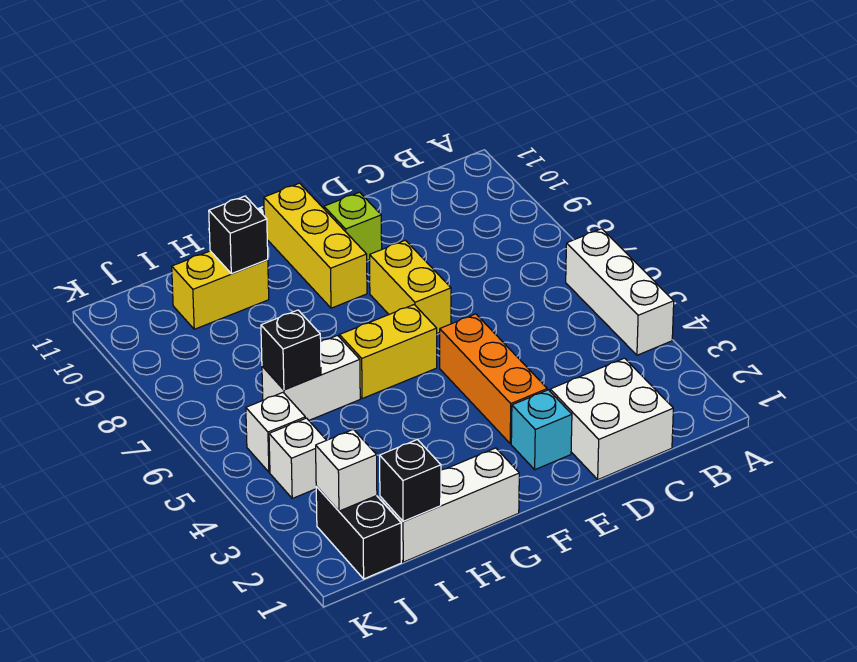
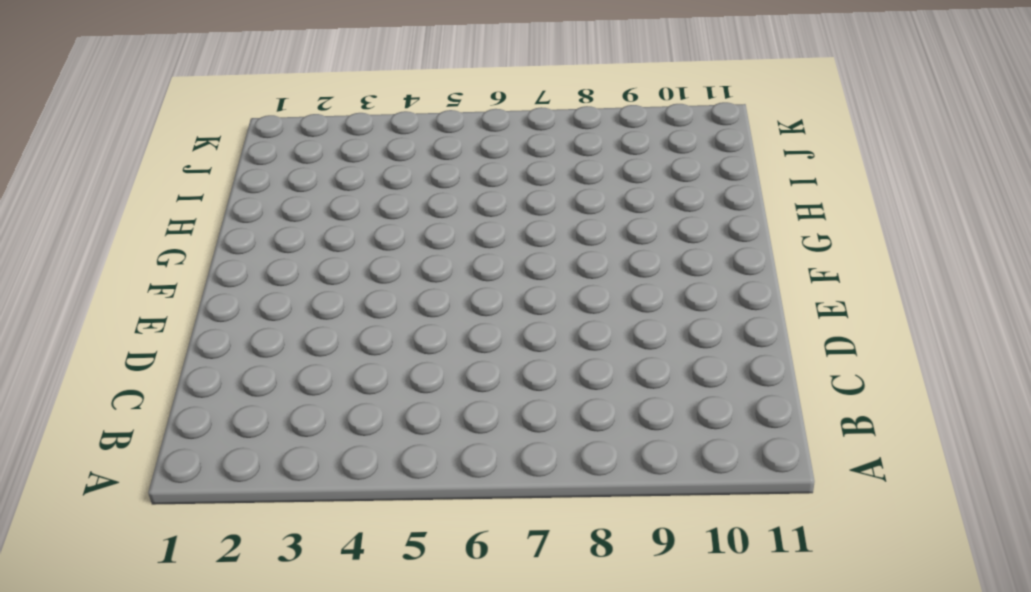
none -> white 1x3 brick [566,229,674,355]
none -> white 2x2 brick [550,358,673,480]
none -> cyan 1x1 brick [511,390,572,470]

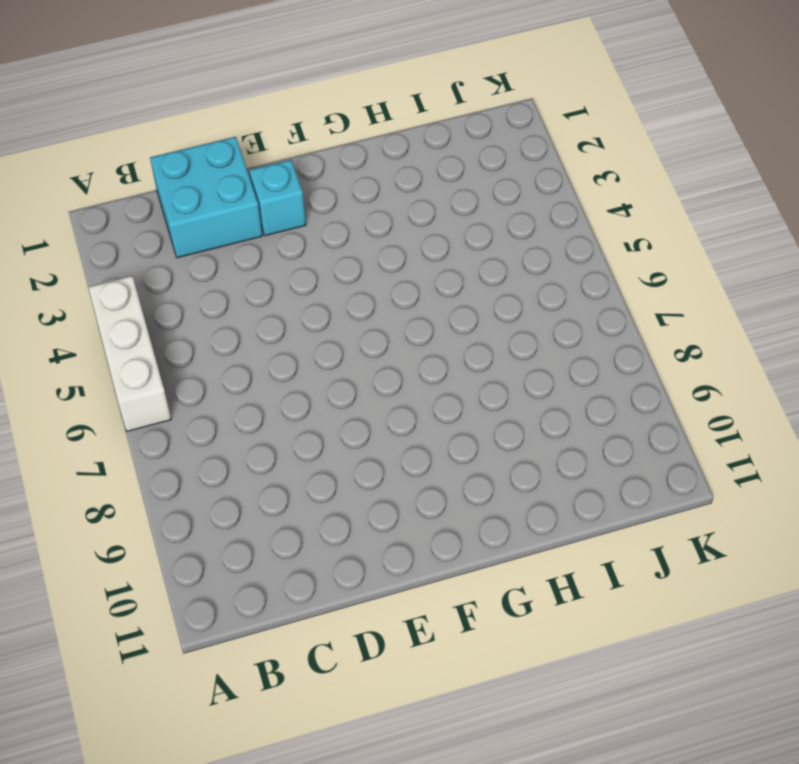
cyan 2x2 brick [150,137,262,258] -> white 2x2 brick [550,358,673,480]
none -> orange 1x3 brick [440,314,547,444]
none -> yellow 1x2 brick [370,240,451,333]
none -> lime 1x1 brick [324,192,382,260]

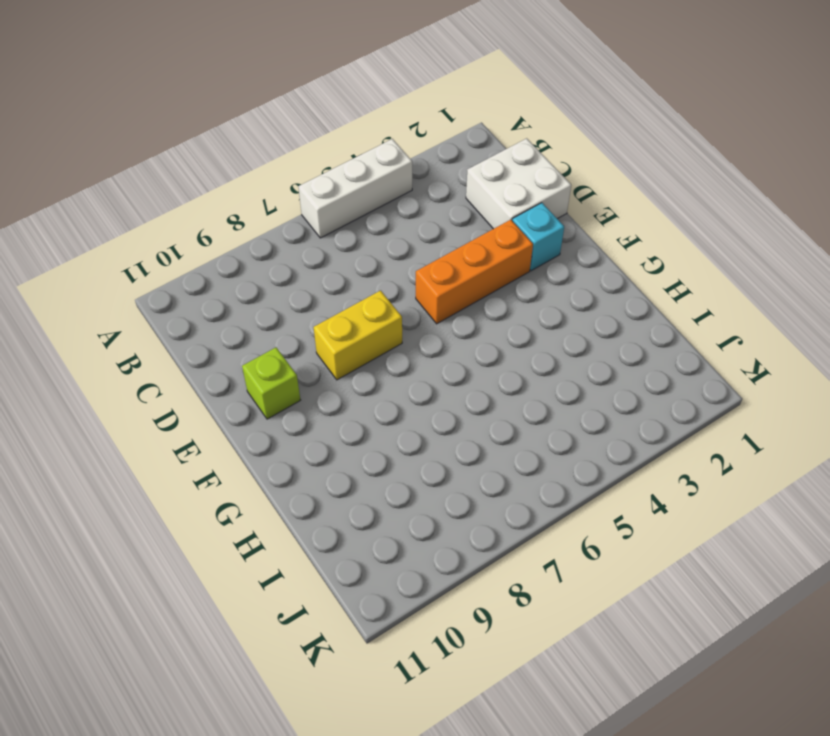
none -> yellow 1x2 brick [339,305,437,399]
none -> yellow 1x3 brick [264,183,367,308]
none -> white 1x3 brick [380,448,519,562]

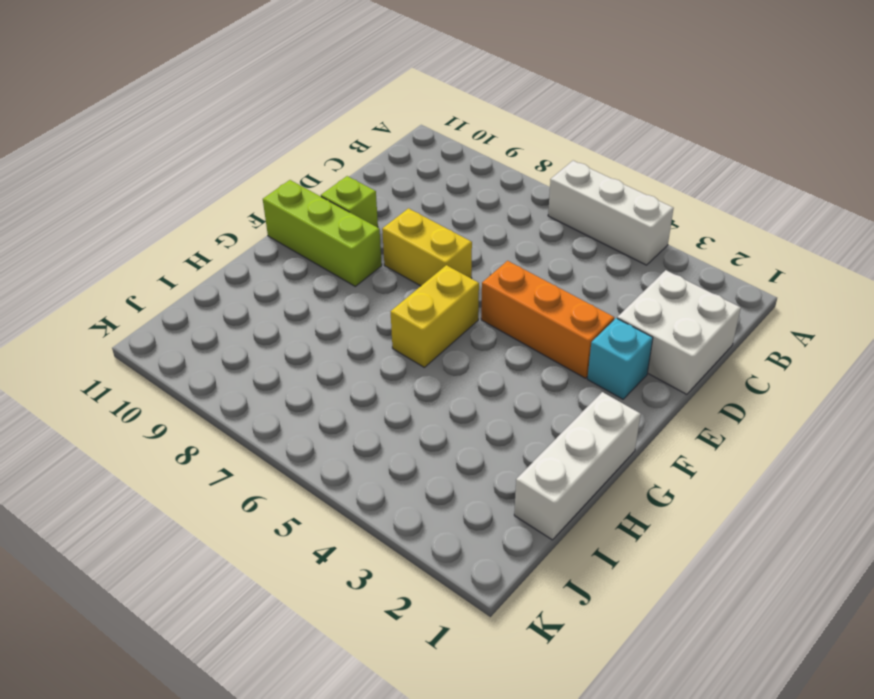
lime 1x3 brick [263,180,382,286] -> yellow 1x3 brick [264,183,367,308]
none -> white 1x2 brick [262,336,360,420]
none -> yellow 1x2 brick [172,251,269,329]
none -> black 1x2 brick [316,486,401,579]

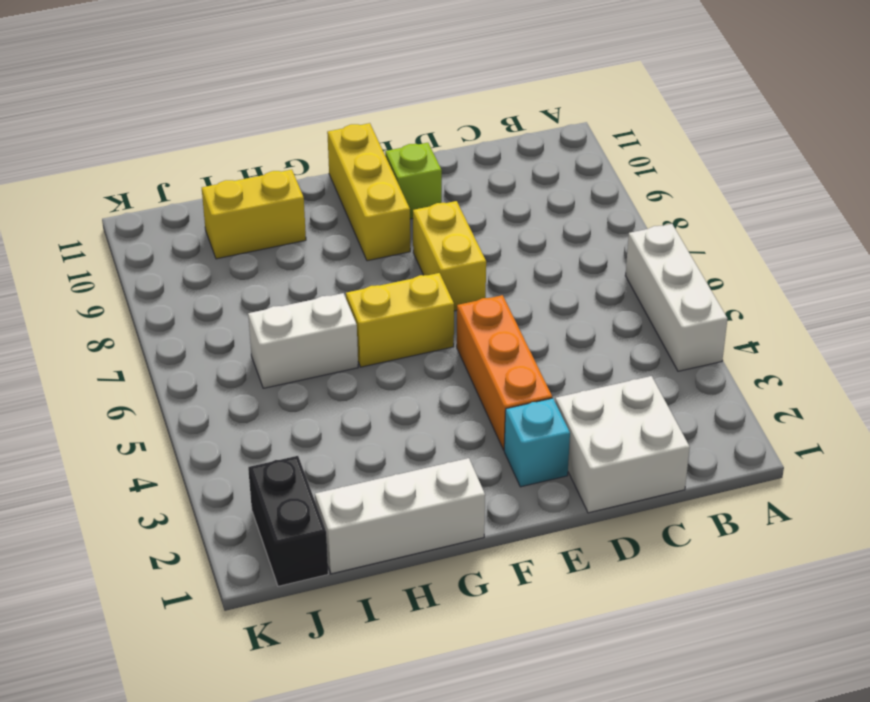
none -> white 1x1 brick [269,418,326,498]
none -> white 1x1 brick [246,393,305,472]
none -> black 1x1 brick [209,196,268,274]

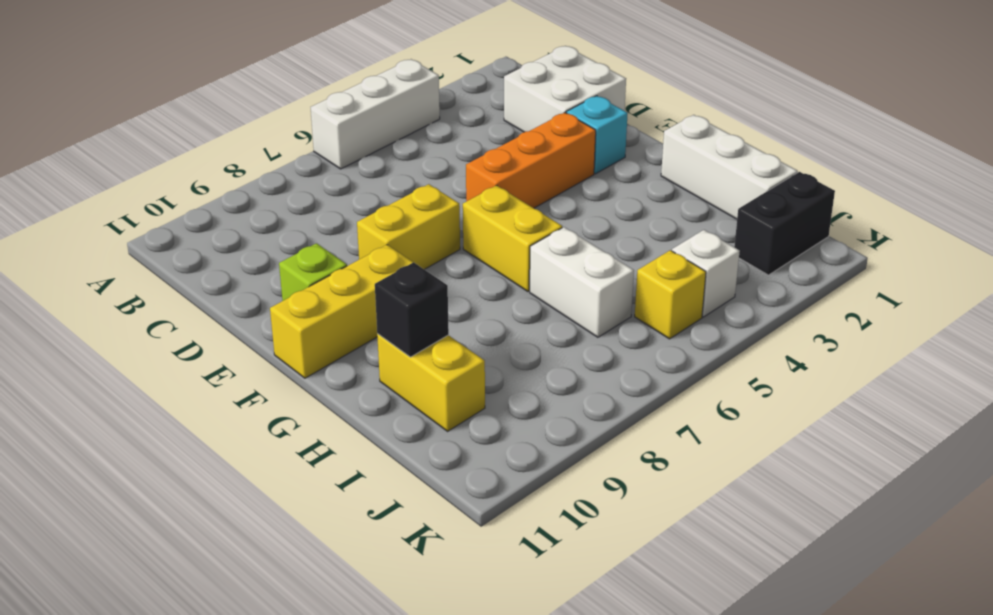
yellow 1x1 brick [635,250,706,339] -> white 1x1 brick [246,393,305,472]
none -> black 1x1 brick [380,440,441,522]
none -> black 1x1 brick [261,310,321,390]
none -> white 1x1 brick [316,429,377,511]

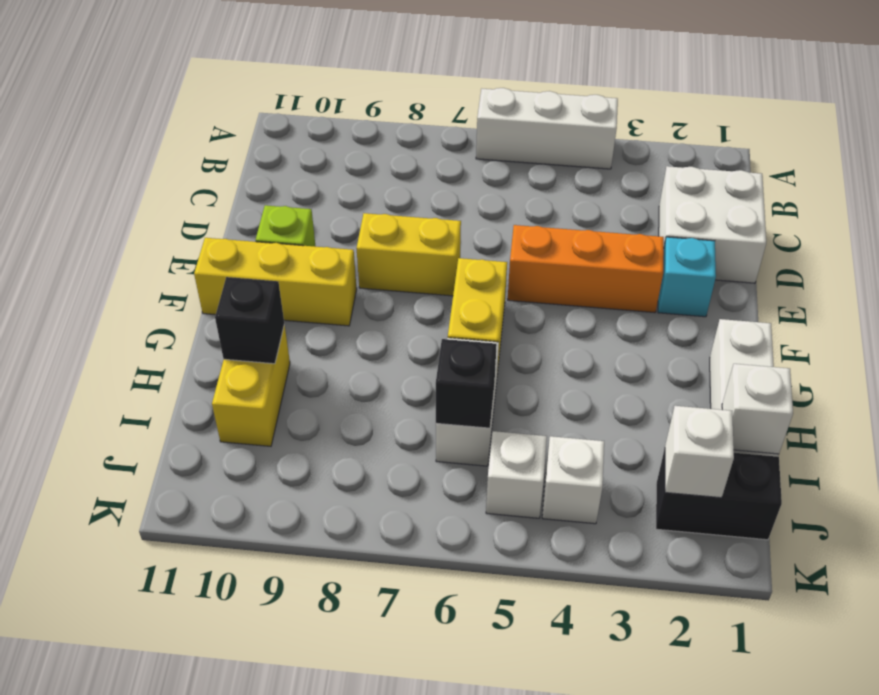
white 1x1 brick [722,364,793,454] -> black 1x1 brick [380,440,441,522]

